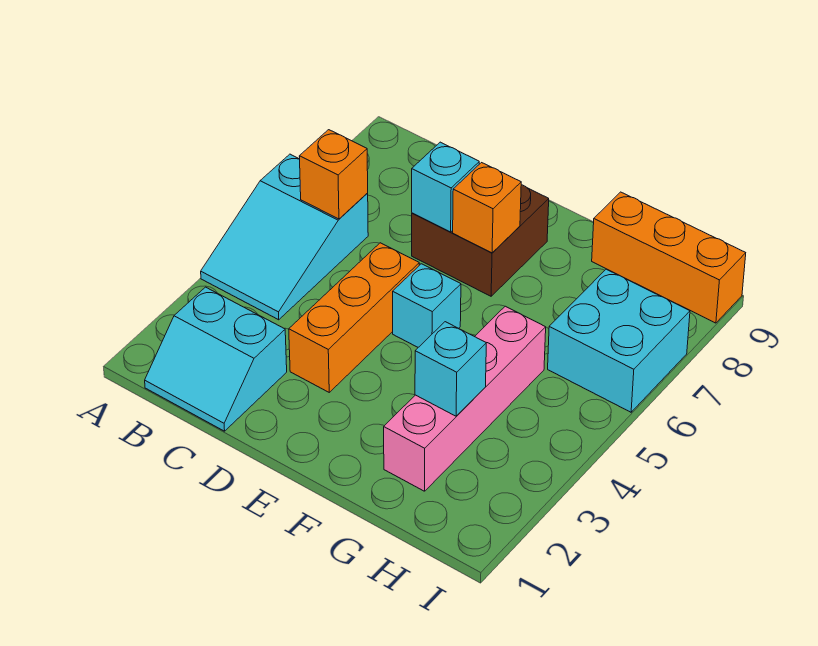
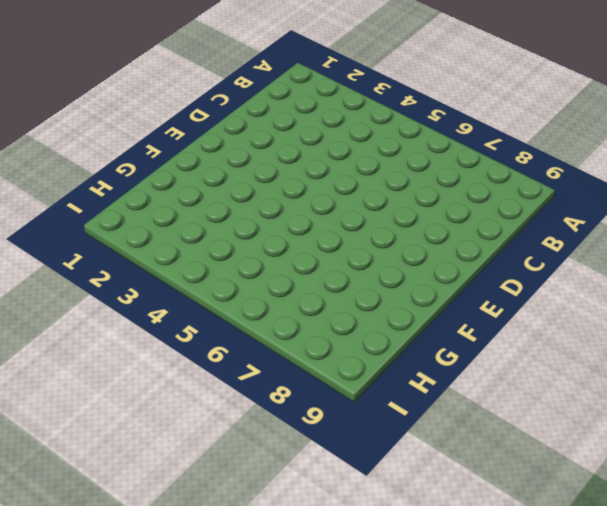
none -> cyan 2x3 slope [201,154,368,320]
none -> cyan 2x2 slope [145,287,287,431]
none -> orange 1x3 brick [289,243,419,392]

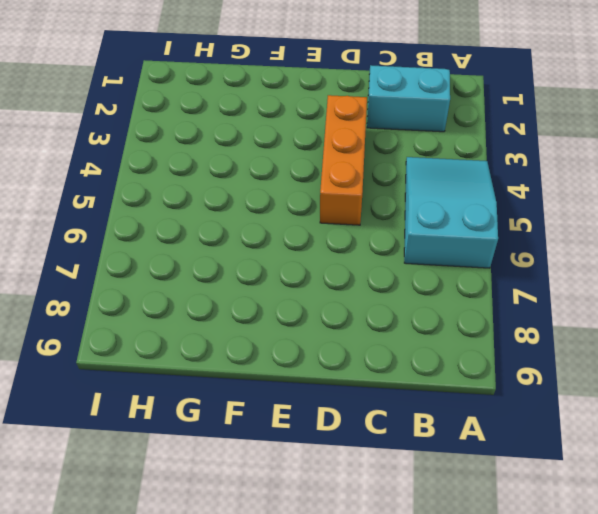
none -> brown 2x2 brick [412,185,549,296]
none -> cyan 1x1 brick [393,264,461,347]
none -> pink 1x4 brick [384,306,546,491]

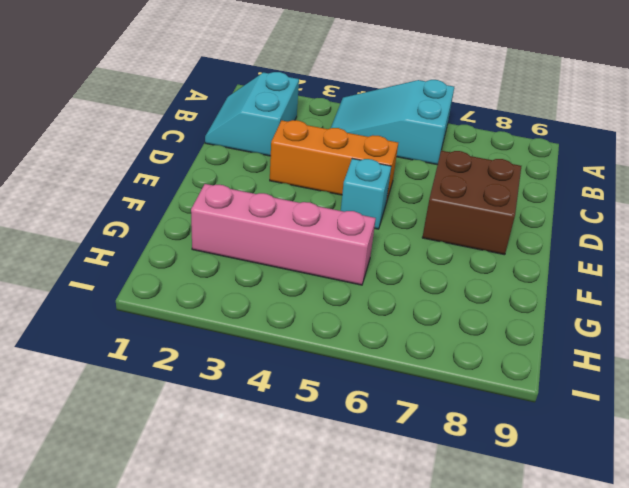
none -> orange 1x3 brick [592,192,746,323]
none -> cyan 2x2 brick [548,269,690,412]
none -> orange 1x1 brick [299,130,368,219]

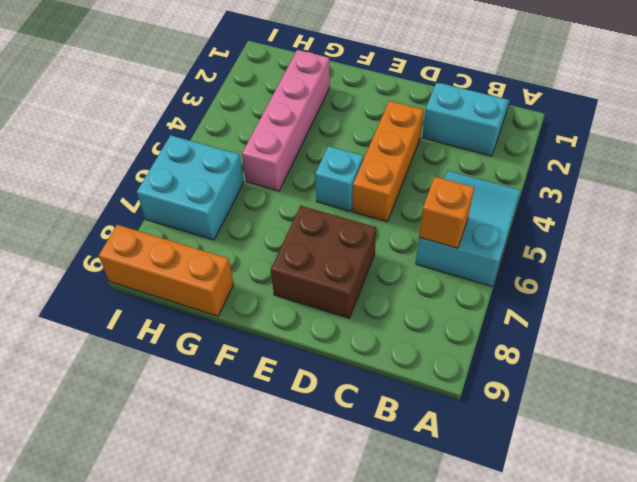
none -> cyan 1x1 brick [412,142,479,232]
none -> orange 1x1 brick [453,163,521,253]
none -> cyan 1x1 brick [415,322,486,416]

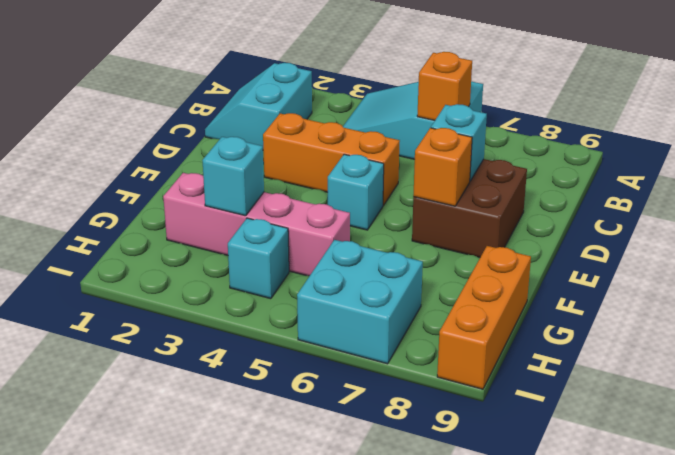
cyan 1x1 brick [228,218,289,299] -> none

